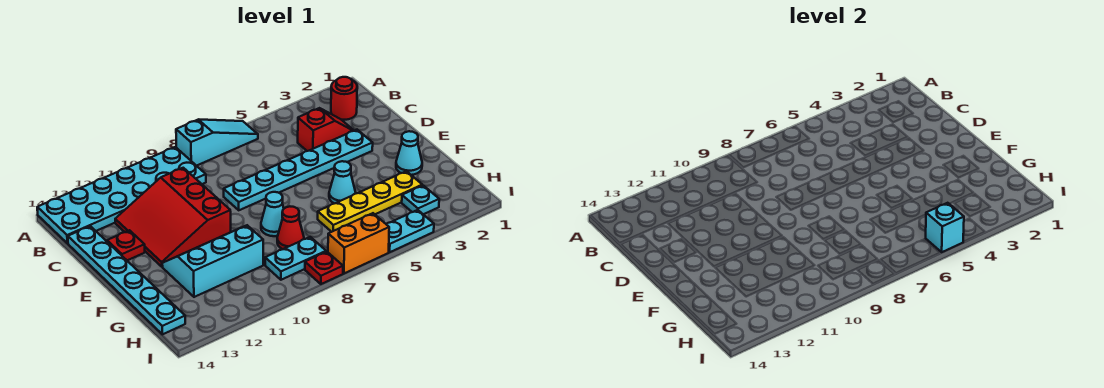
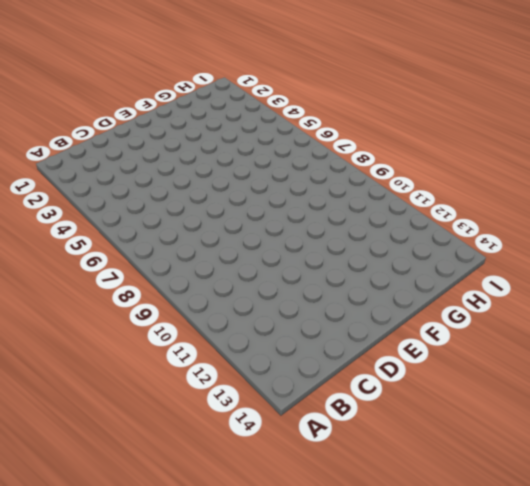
none -> cyan 1x3 slope [176,120,258,166]
none -> cyan 2x6 plate [37,147,206,243]
none -> red 1x1 round brick [331,77,357,120]

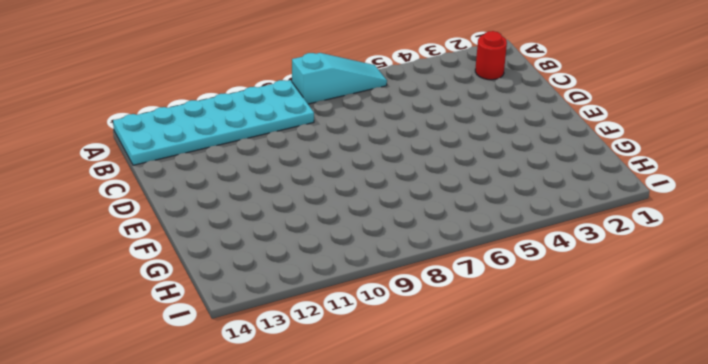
none -> red 1x2 slope [298,108,354,151]
none -> red 3x3 slope [115,168,231,267]
none -> cyan 1x6 plate [68,226,185,334]

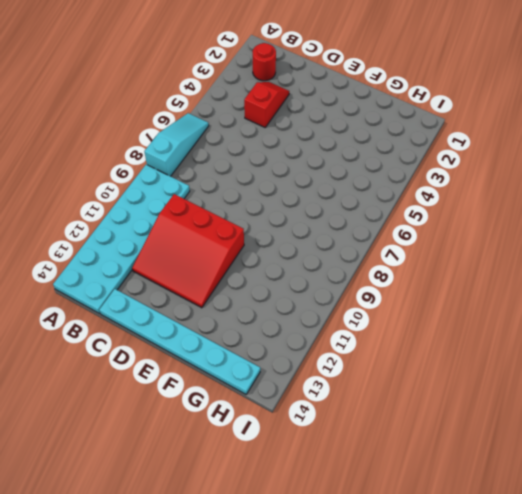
none -> cyan 1x6 plate [224,130,373,210]
none -> red 1x1 plate [107,230,145,260]
none -> cyan 1x1 cone [396,131,422,175]

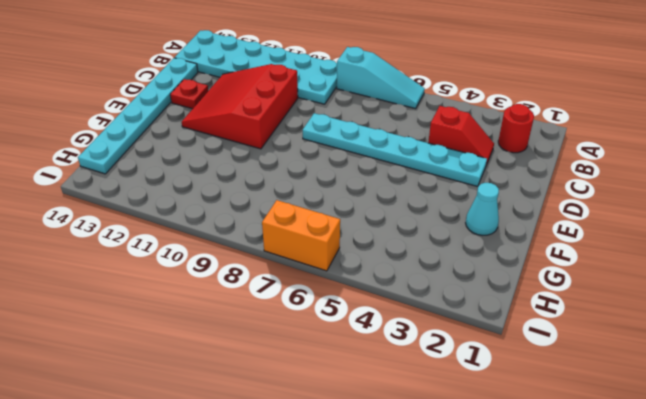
none -> cyan 1x1 cone [329,161,356,204]
none -> cyan 1x1 cone [261,192,284,236]
none -> cyan 2x3 slope [162,225,263,297]

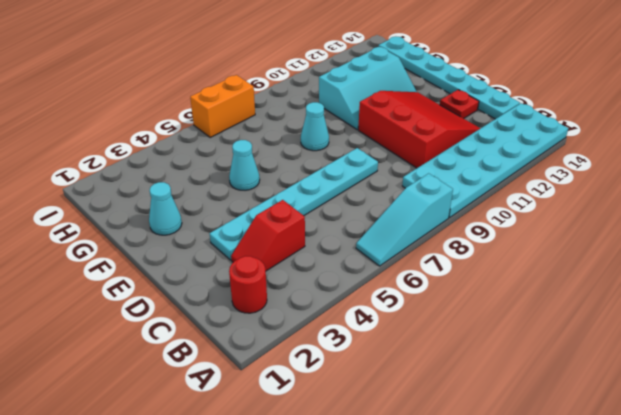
none -> yellow 1x4 plate [318,171,422,232]
none -> red 1x1 cone [277,207,304,249]
none -> cyan 1x1 plate [402,185,439,214]

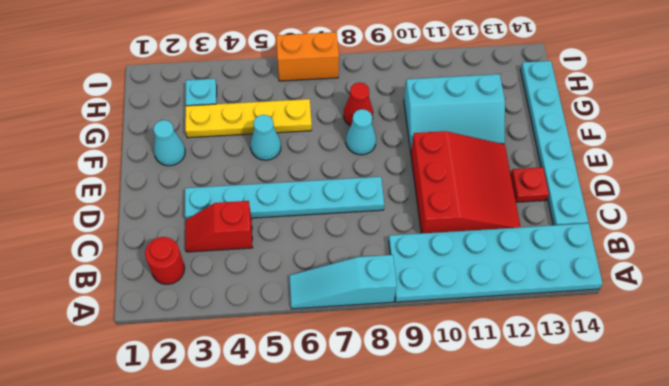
none -> cyan 1x2 plate [265,237,326,280]
none -> cyan 1x2 plate [386,210,434,252]
none -> red 1x1 plate [305,252,343,284]

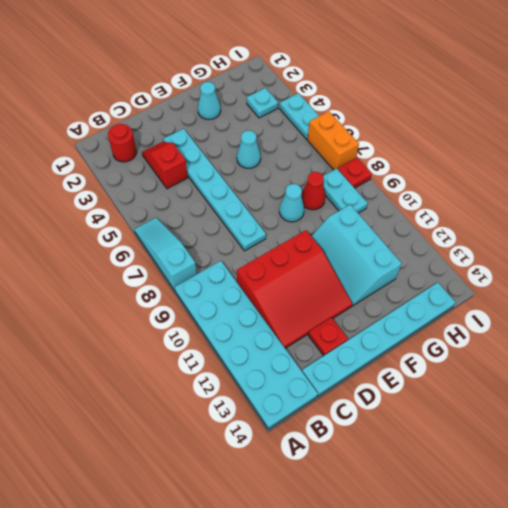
none -> yellow 1x4 plate [318,171,422,232]
none -> cyan 1x1 brick [926,203,964,252]

